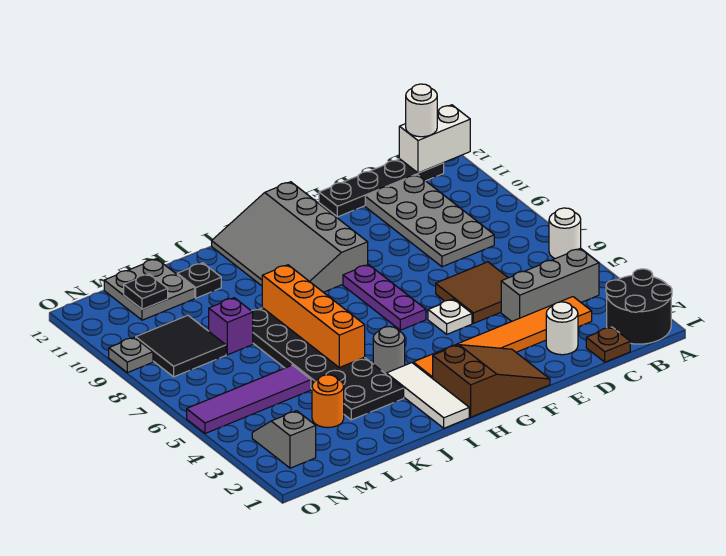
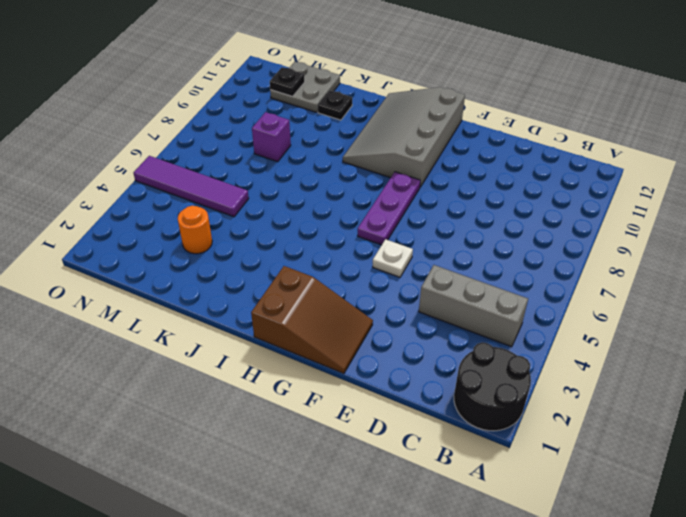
none -> white 1x1 round brick [549,208,581,259]
none -> black 1x4 plate [319,159,444,217]
none -> brown 1x1 plate [586,327,630,362]

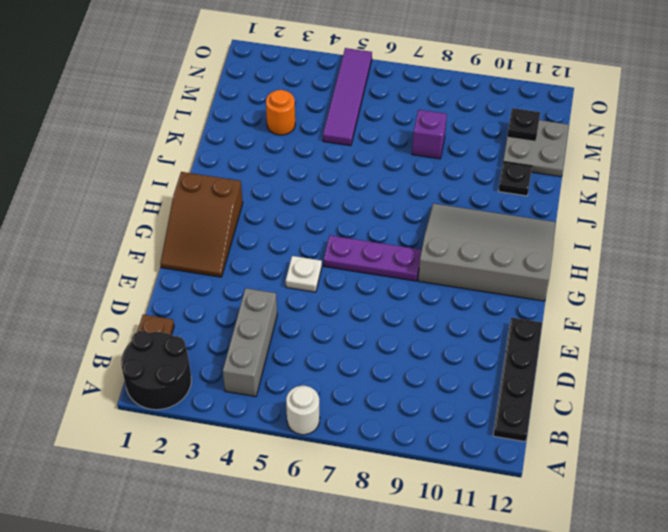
none -> orange 1x6 tile [413,297,592,379]
none -> grey 2x4 plate [365,175,494,267]
none -> white 1x1 round brick [546,302,578,355]

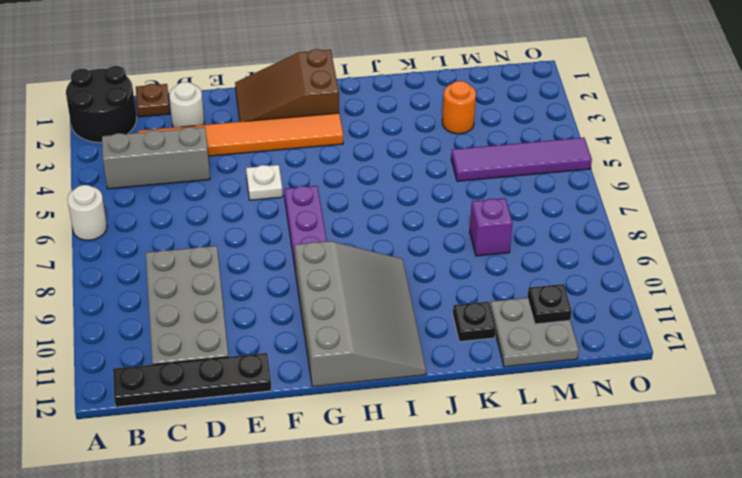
none -> brown 2x2 tile [436,262,508,323]
none -> white 1x3 tile [386,363,469,428]
none -> grey 1x1 round brick [373,327,405,374]

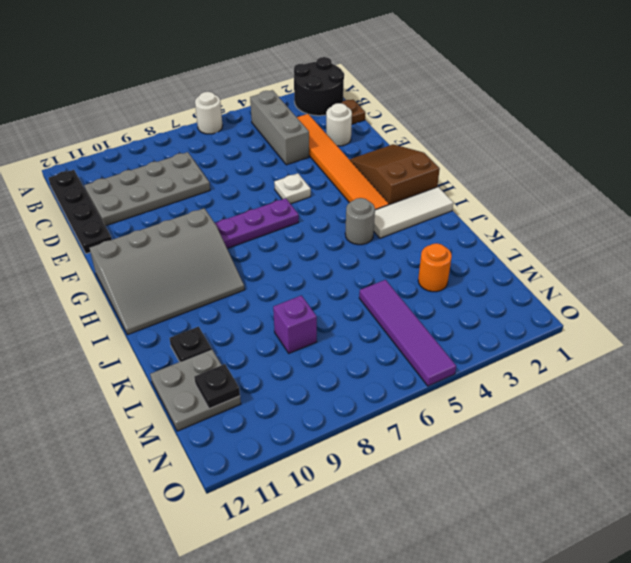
none -> brown 2x2 tile [436,262,508,323]
none -> black 2x6 plate [252,308,404,420]
none -> black 2x2 tile [136,315,226,377]

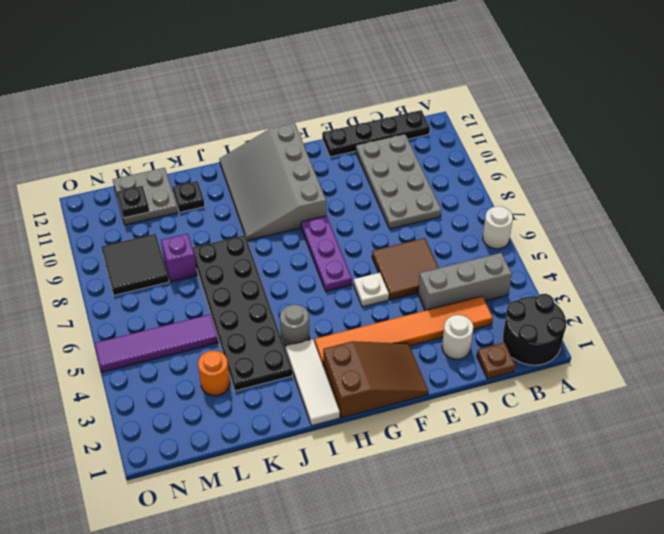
none -> grey 1x2 slope [252,411,316,468]
none -> grey 1x1 plate [109,337,153,373]
none -> white 1x2 brick [399,105,470,173]

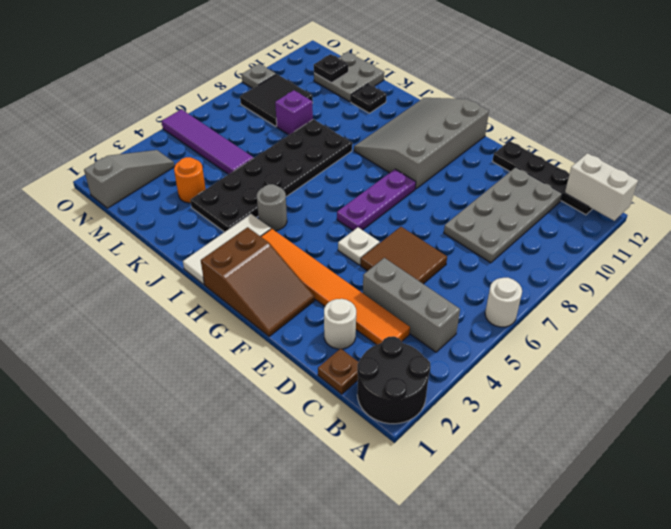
grey 1x3 slope [84,150,175,208] -> grey 1x2 slope [252,411,316,468]
none -> orange 1x4 brick [262,265,365,367]
none -> white 1x1 round brick [406,84,437,137]

